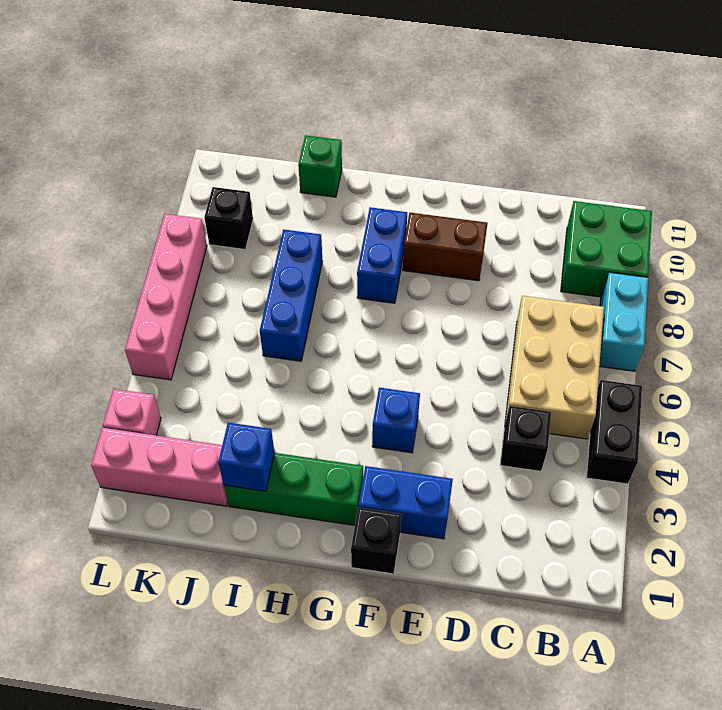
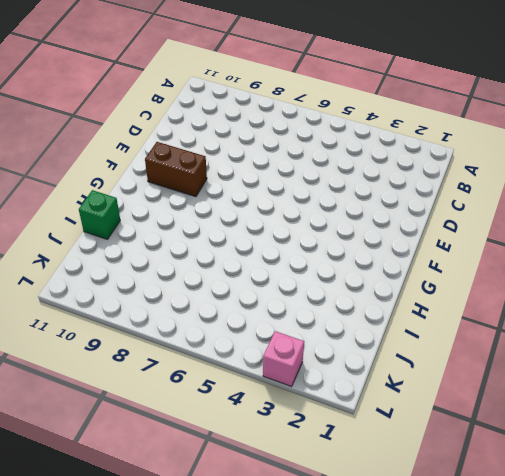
brown 1x2 brick [145,142,207,197] -> brown 1x2 brick turned to [403,213,487,281]
none -> black 1x2 brick [587,380,642,484]
none -> cyan 1x2 brick [599,272,648,371]
none -> green 2x2 brick [561,201,652,297]

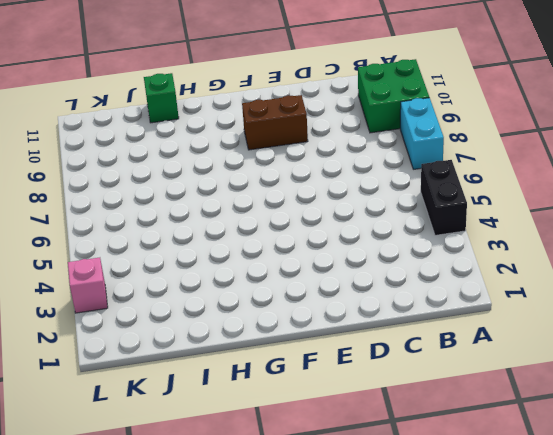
none -> tan 2x3 brick [505,296,604,439]
none -> black 1x1 brick [500,406,551,471]
none -> blue 1x2 brick [359,466,453,539]

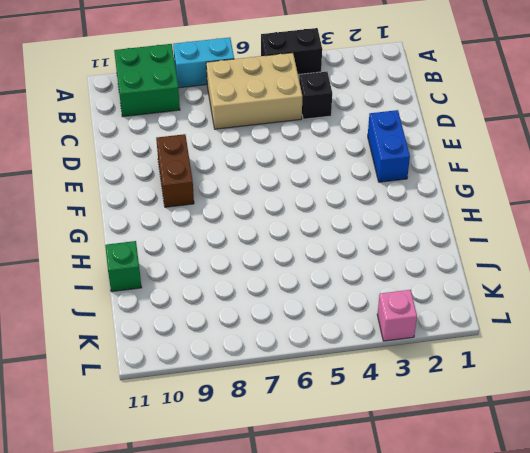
none -> black 1x1 brick [351,507,401,574]
none -> blue 1x1 brick [372,388,420,453]
none -> green 1x3 brick [224,453,363,525]

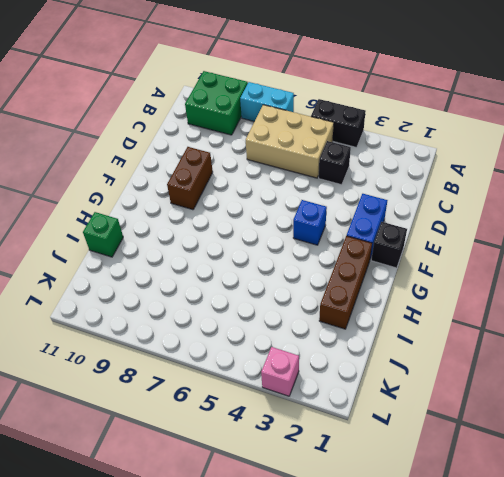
brown 1x3 brick [319,236,372,329] -> green 1x3 brick [224,453,363,525]
none -> blue 1x2 brick [357,207,407,303]
none -> blue 1x3 brick [260,229,323,361]
none -> pink 1x3 brick [91,428,227,506]

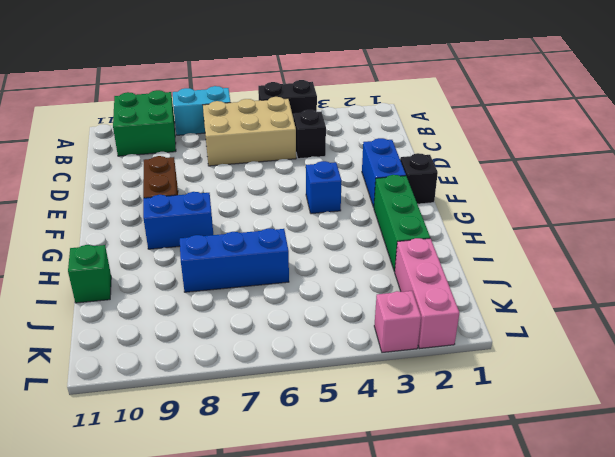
none -> black 1x1 brick [204,187,253,250]
none -> pink 1x4 brick [125,214,207,380]
none -> blue 1x1 brick [218,423,274,491]

